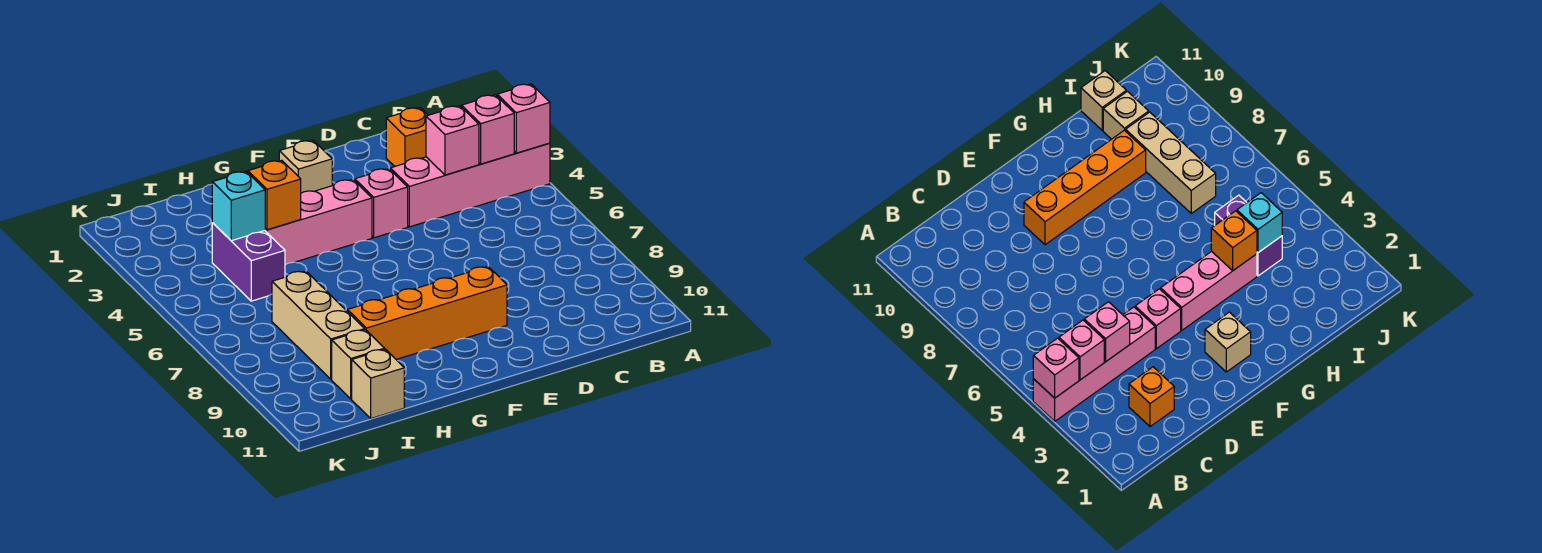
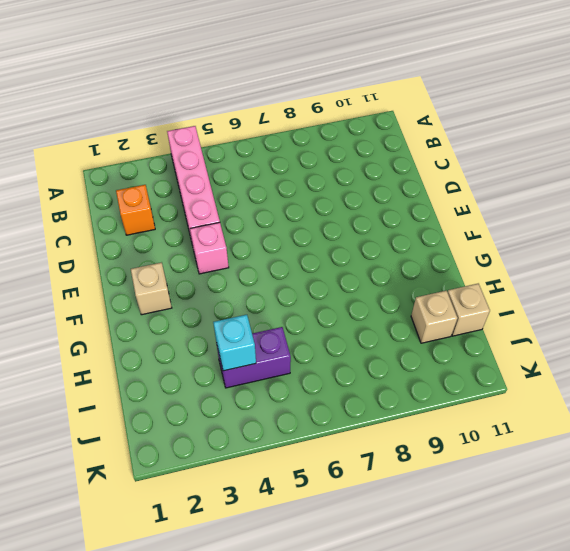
none -> orange 1x4 brick [347,266,507,359]
none -> pink 1x3 brick [265,180,372,265]
none -> tan 1x3 brick [272,271,365,379]

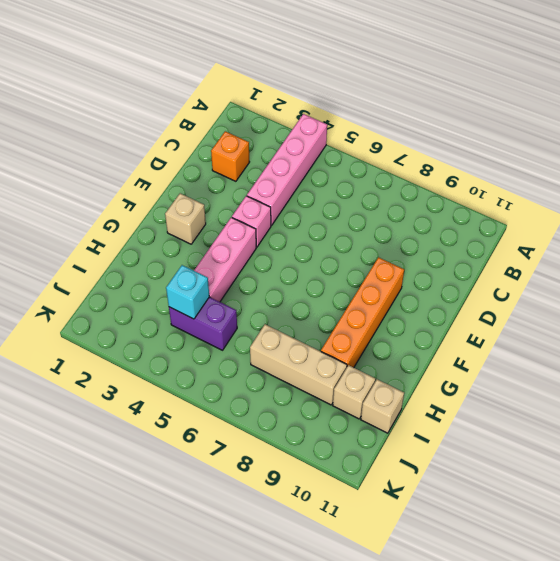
none -> pink 1x1 brick [497,84,550,153]
none -> pink 1x1 brick [462,95,514,164]
none -> pink 1x1 brick [426,106,479,175]

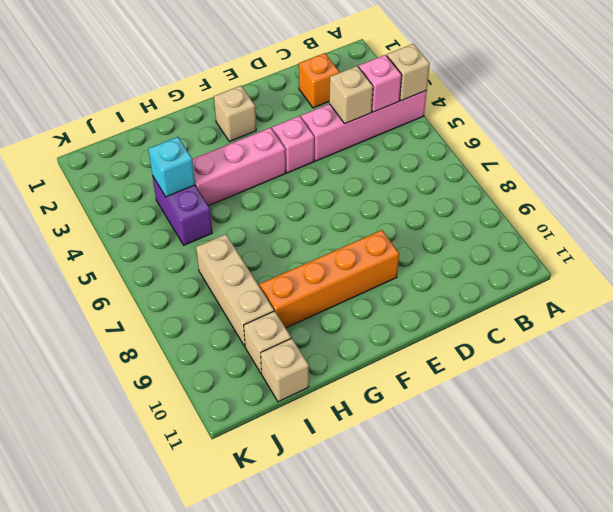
tan 1x1 brick [387,44,430,101] -> pink 1x1 brick [497,84,550,153]
tan 1x1 brick [329,66,373,124] -> pink 1x1 brick [426,106,479,175]
none -> orange 1x1 brick [248,160,301,230]

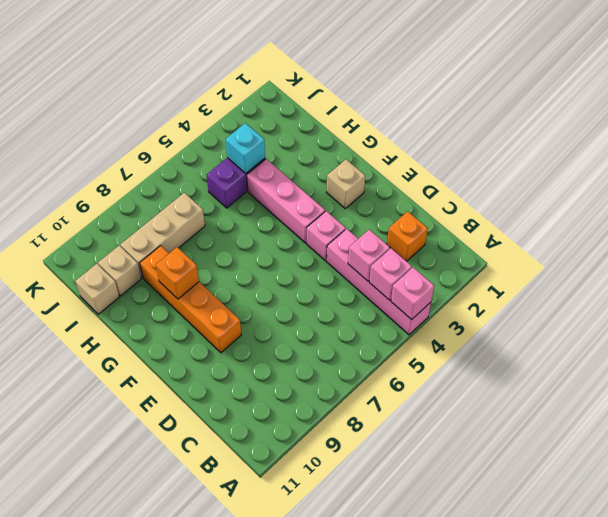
orange 1x1 brick [156,247,199,299] -> orange 1x1 brick moved to [248,160,301,230]

